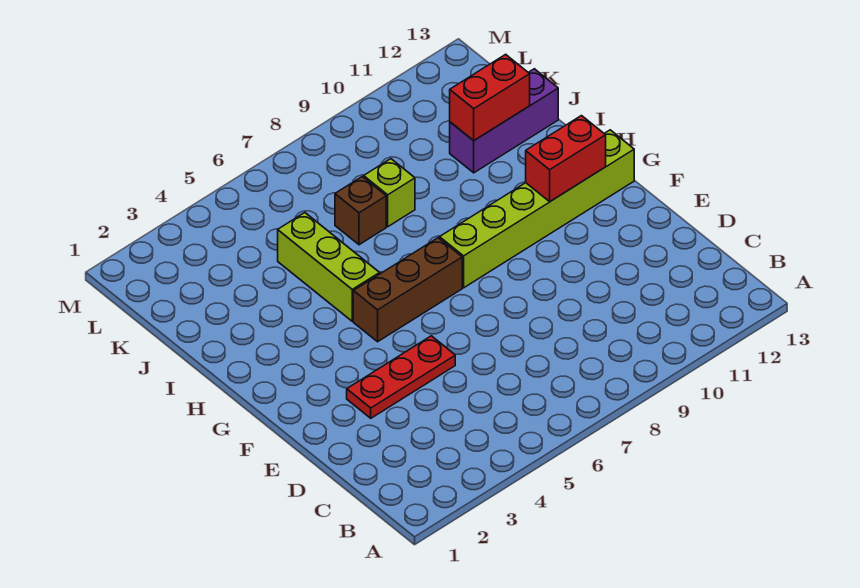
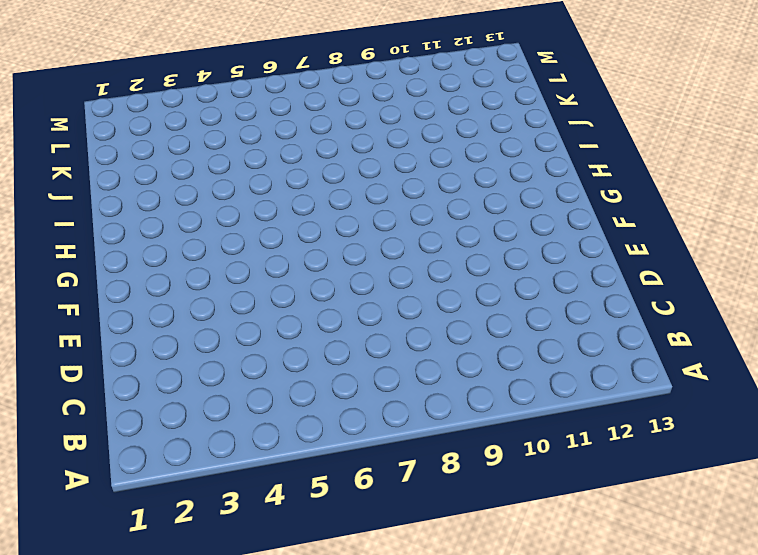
none -> red 1x3 plate [347,336,455,418]
none -> brown 1x3 brick [353,238,462,342]

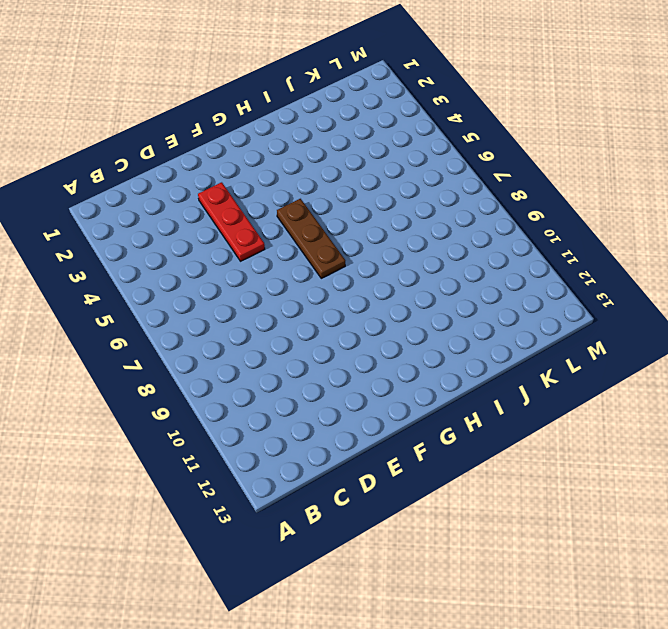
brown 1x3 plate [277,199,345,278] -> brown 1x3 brick [353,238,462,342]
none -> lime 1x6 brick [440,130,634,288]
none -> lime 1x3 brick [278,213,380,321]

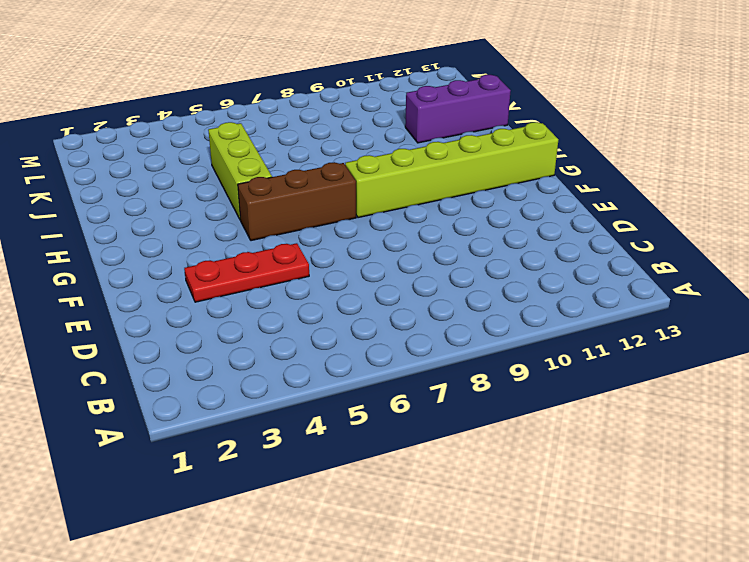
none -> brown 1x1 brick [335,177,386,245]
none -> lime 1x1 brick [364,159,415,227]

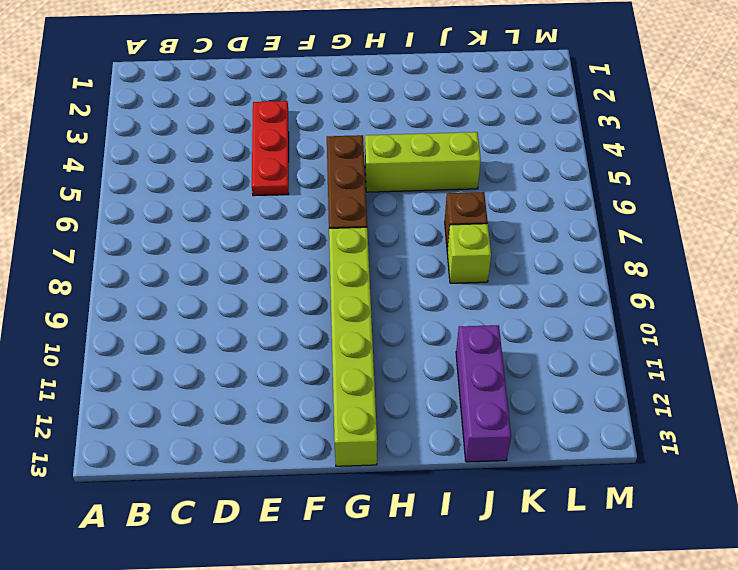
none -> red 1x2 brick [526,116,606,201]
none -> red 1x2 brick [450,54,530,141]

